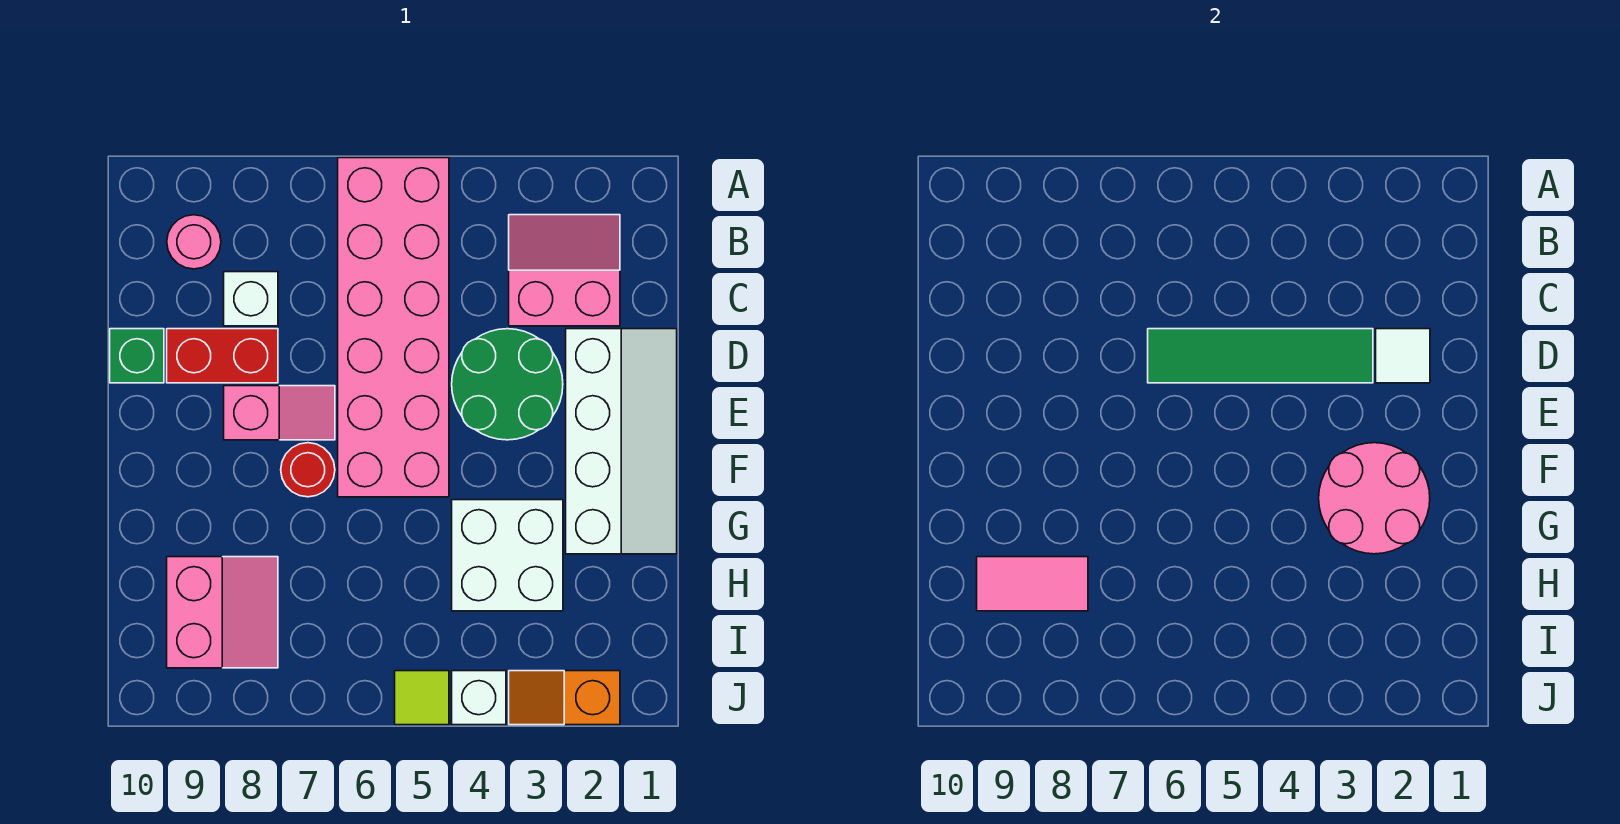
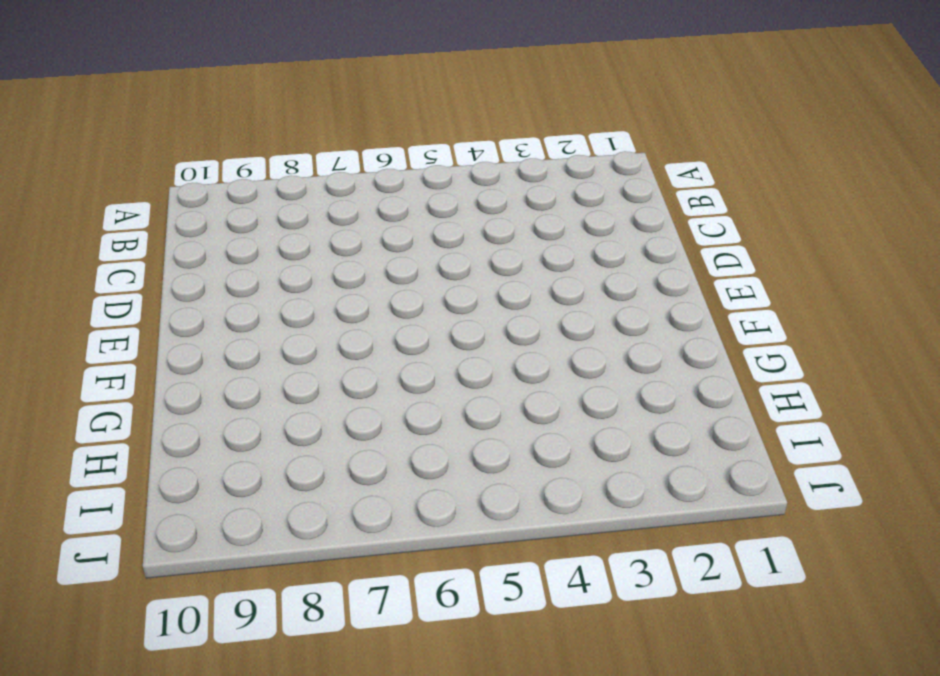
none -> pink 2x6 brick [338,158,449,497]
none -> pink 2x2 slope [509,215,620,326]
none -> pink 1x1 round brick [167,215,221,269]

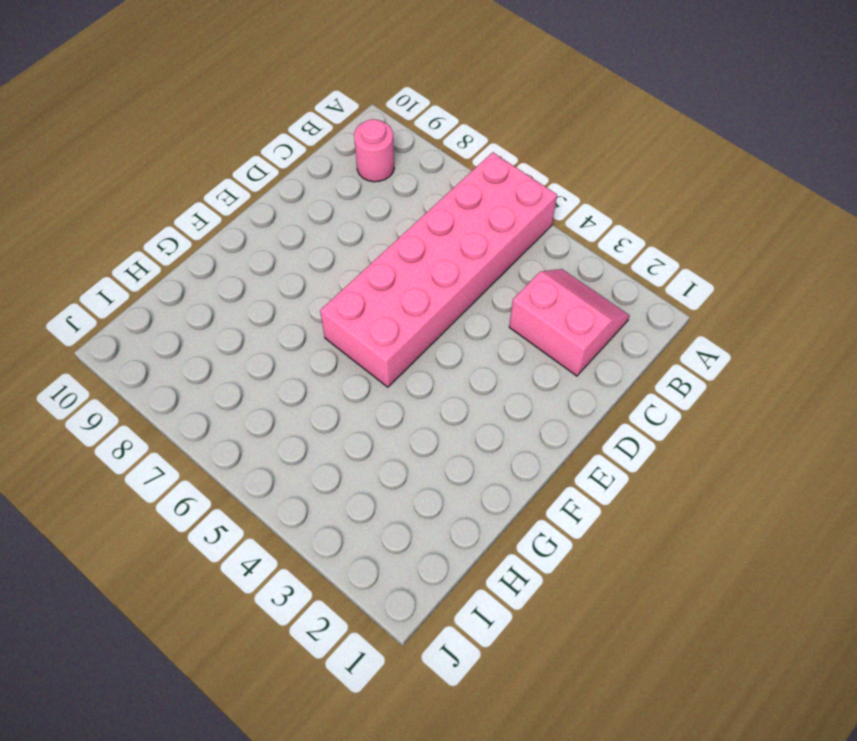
none -> white 1x1 brick [224,272,278,326]
none -> white 2x4 slope [566,329,677,554]
none -> green 2x2 round brick [452,329,563,440]

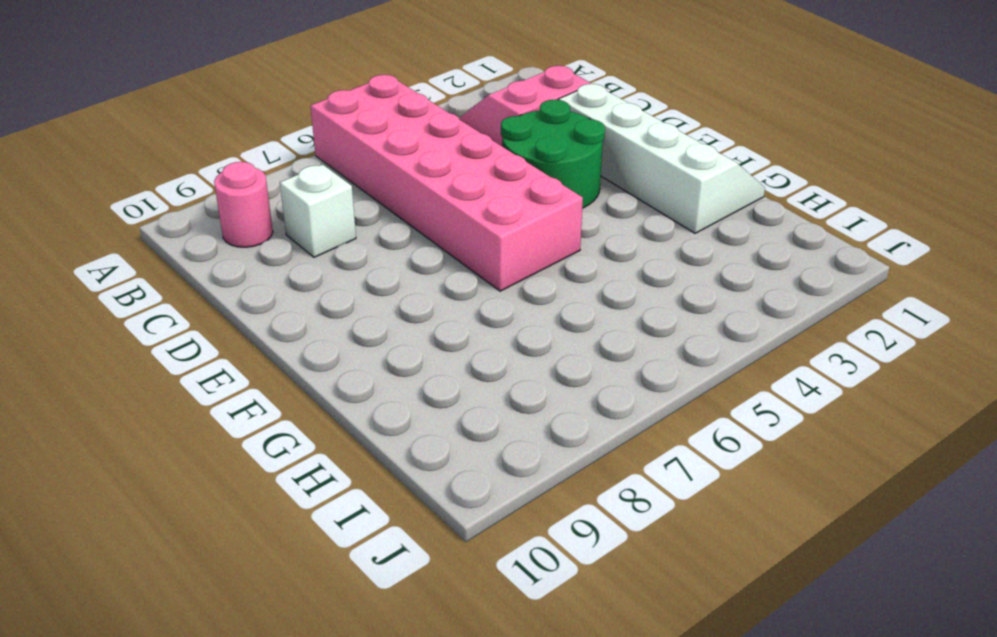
none -> red 1x2 brick [167,329,278,383]
none -> green 1x1 brick [110,329,164,383]
none -> pink 1x2 slope [224,386,335,440]

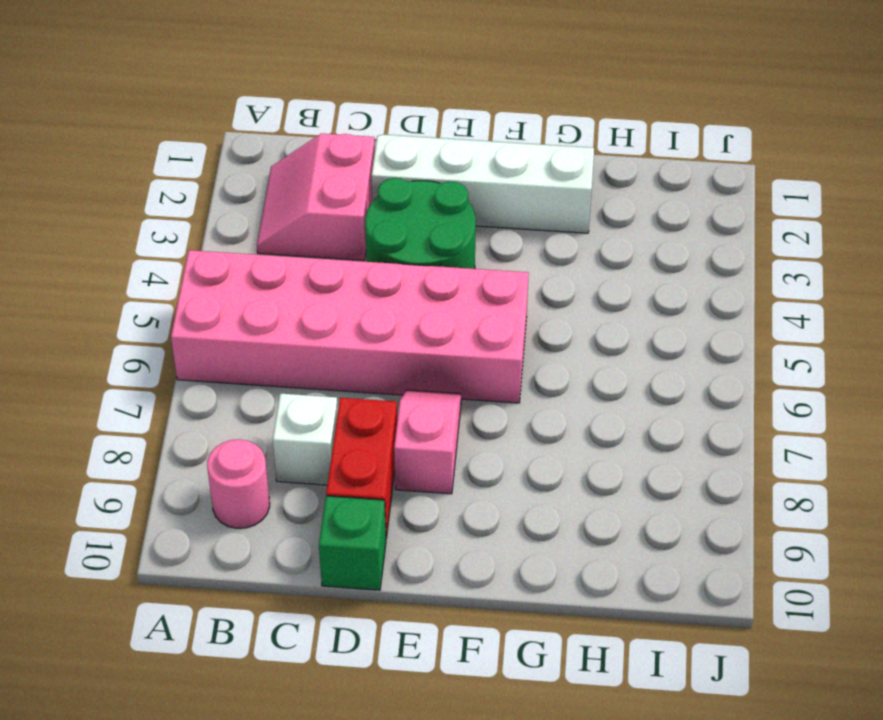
none -> red 1x1 round brick [281,443,335,497]
none -> white 2x2 brick [452,500,563,611]
none -> pink 2x2 slope [167,557,278,668]

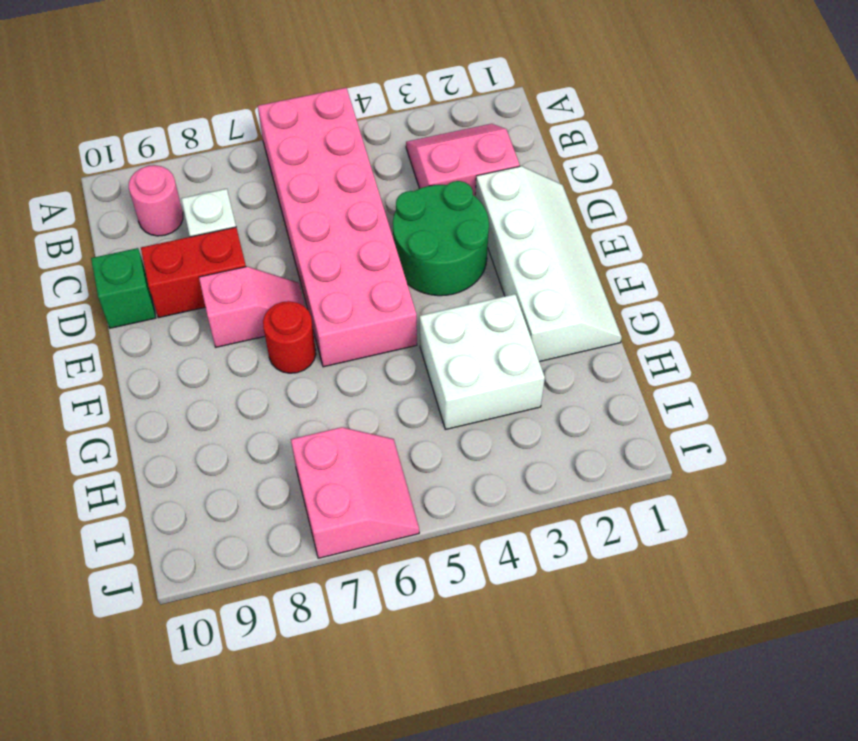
pink 2x2 slope [291,427,419,558] -> pink 2x2 slope moved to [167,557,278,668]
none -> orange 1x2 slope [509,671,620,725]
none -> white 1x1 brick [452,671,506,725]
none -> lime 1x1 tile [395,671,449,725]

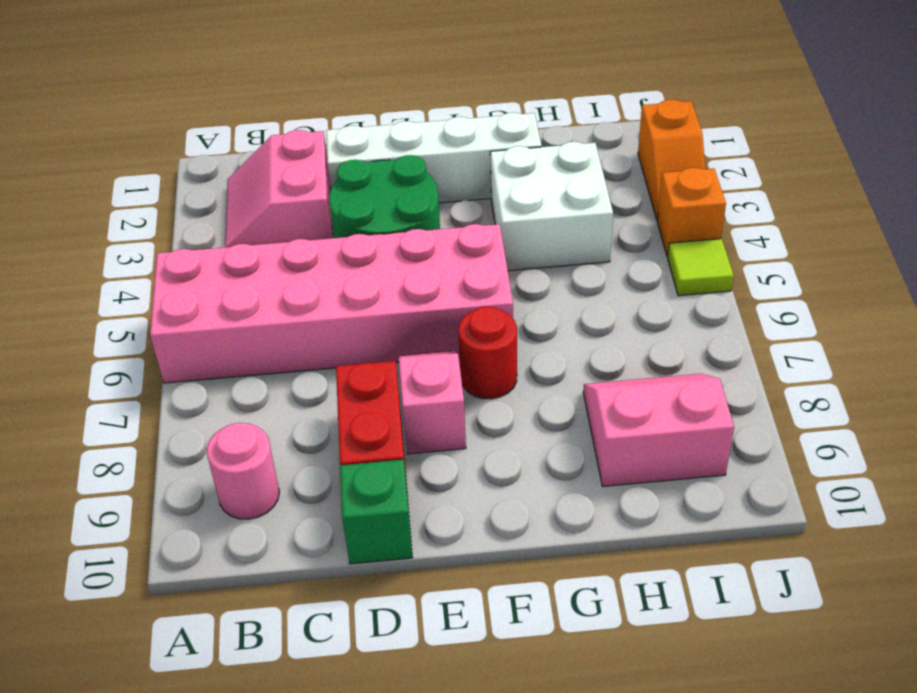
orange 1x1 brick [657,168,726,257] -> white 1x1 brick [452,671,506,725]
none -> white 1x1 brick [224,272,278,326]
none -> white 1x1 tile [1376,329,1430,383]
none -> green 1x4 tile [1148,329,1373,383]

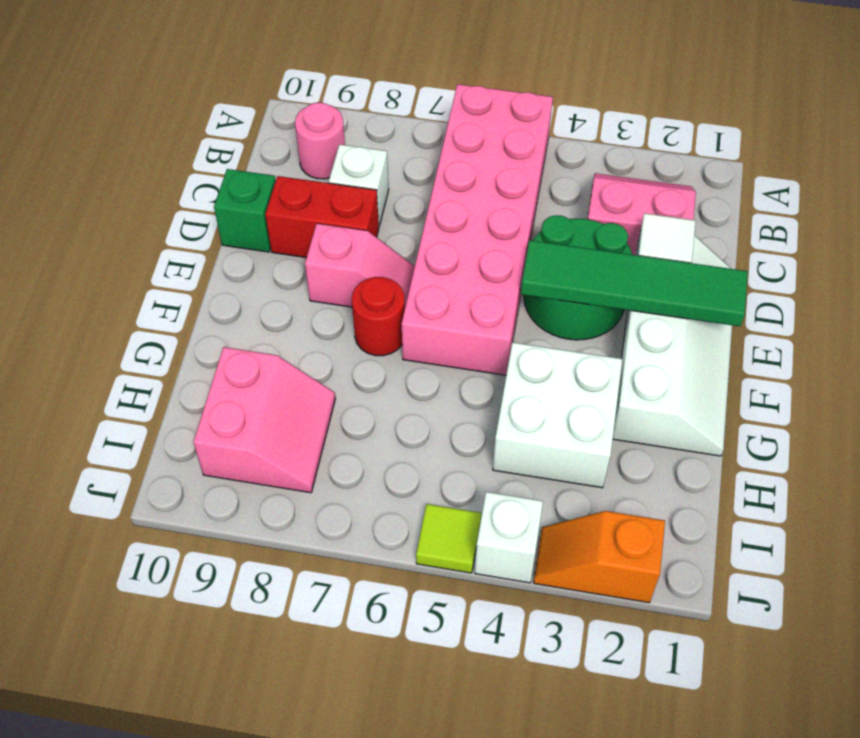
green 1x4 tile [521,240,748,326] -> green 1x4 tile moved to [1148,329,1373,383]
none -> pink 2x2 round brick [1319,443,1430,554]
none -> pink 1x2 tile [977,557,1088,611]

